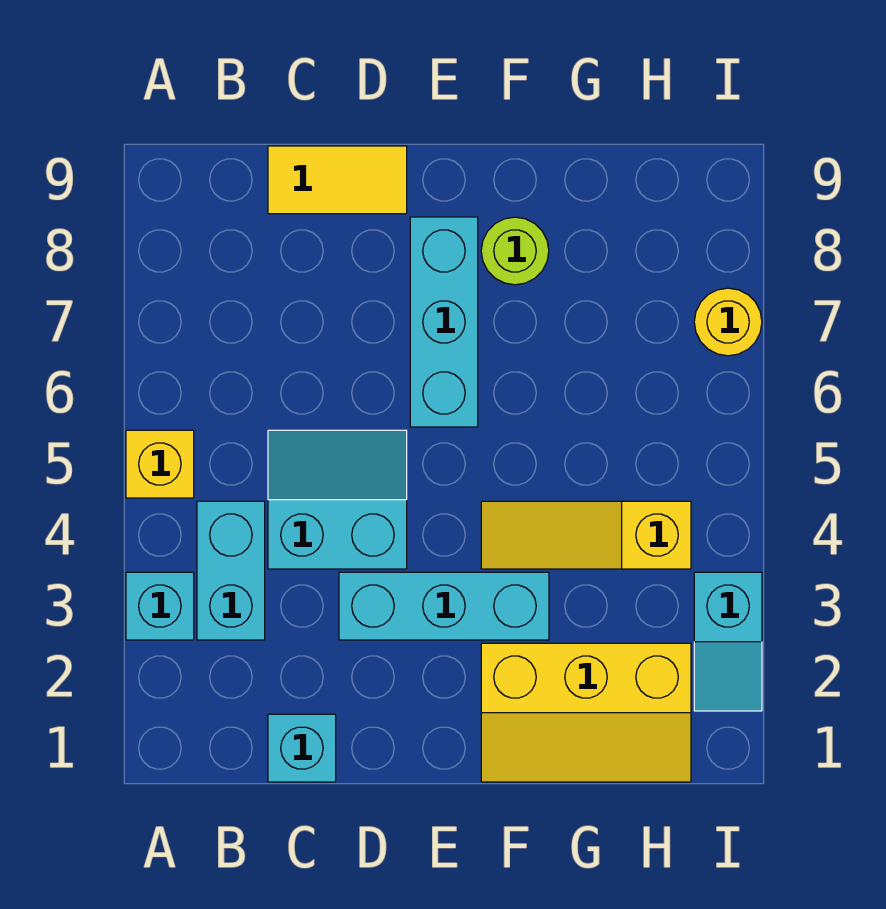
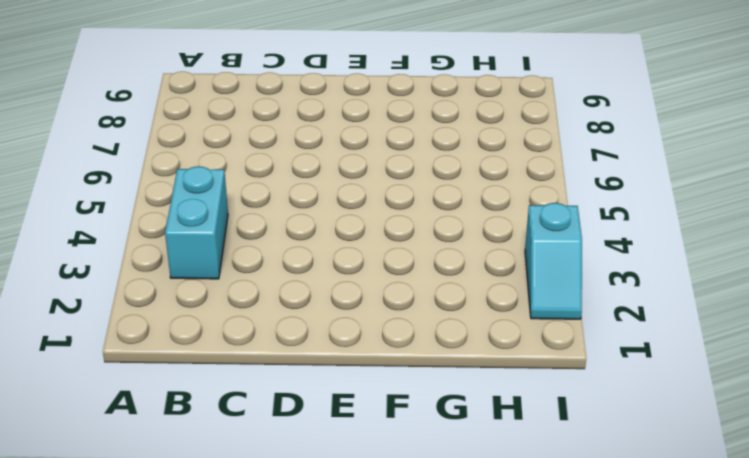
none -> cyan 1x1 brick [126,572,194,640]
none -> yellow 1x1 brick [126,430,194,498]
none -> cyan 1x1 brick [268,714,336,782]

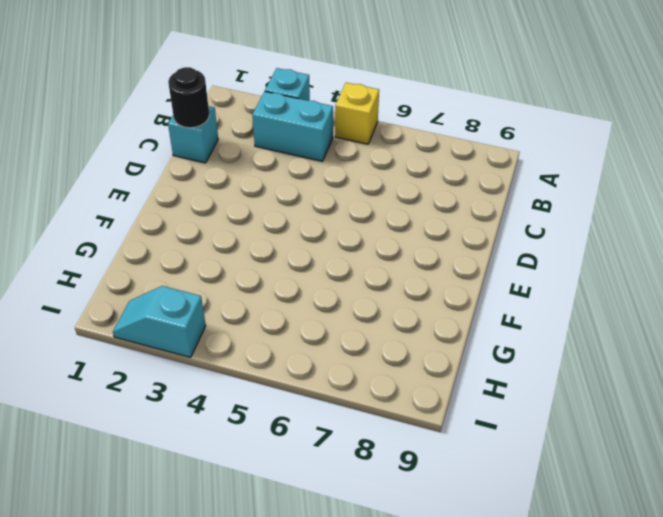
black 1x1 round brick [168,67,209,128] -> none
none -> cyan 2x2 slope [268,430,407,569]
none -> yellow 1x2 tile [268,146,407,214]
none -> cyan 1x3 brick [339,572,549,640]

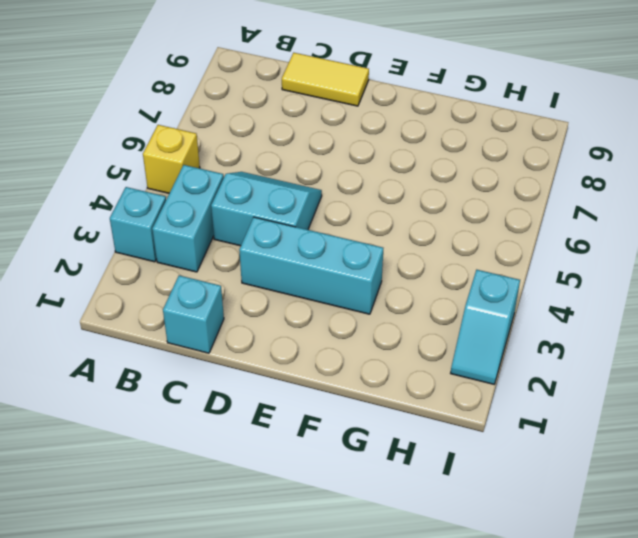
none -> cyan 1x3 brick [410,217,478,427]
none -> yellow 2x3 slope [481,643,691,782]
none -> yellow 1x3 slope [481,501,691,569]

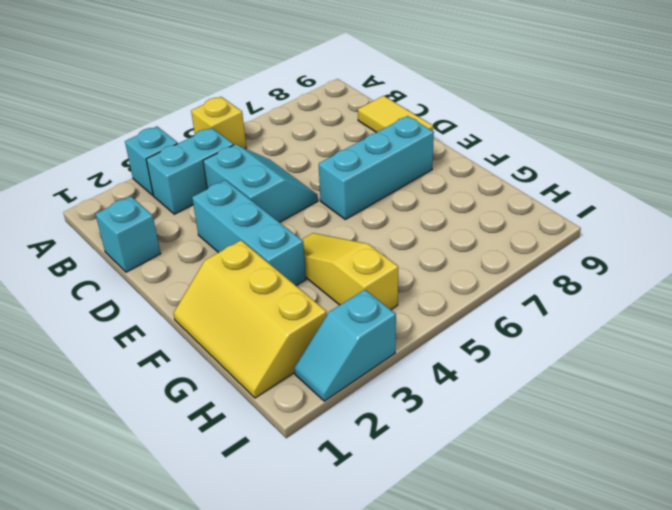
none -> lime 1x1 round brick [481,217,549,285]
none -> yellow 1x1 round brick [694,288,762,356]

